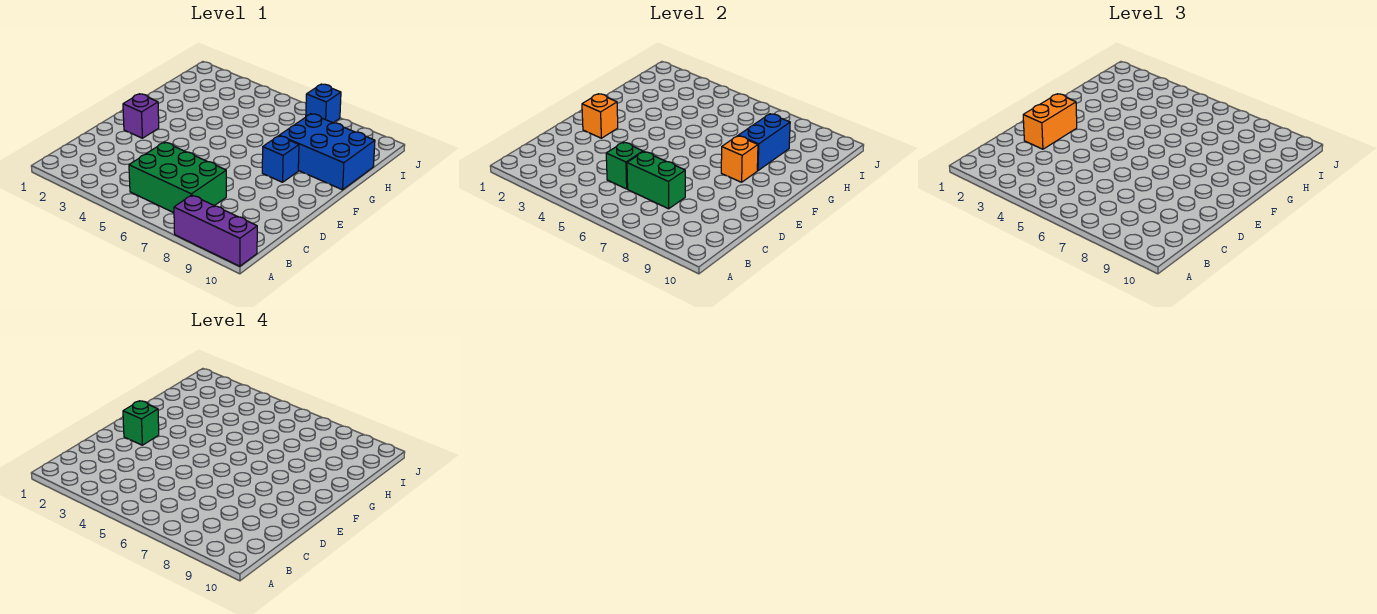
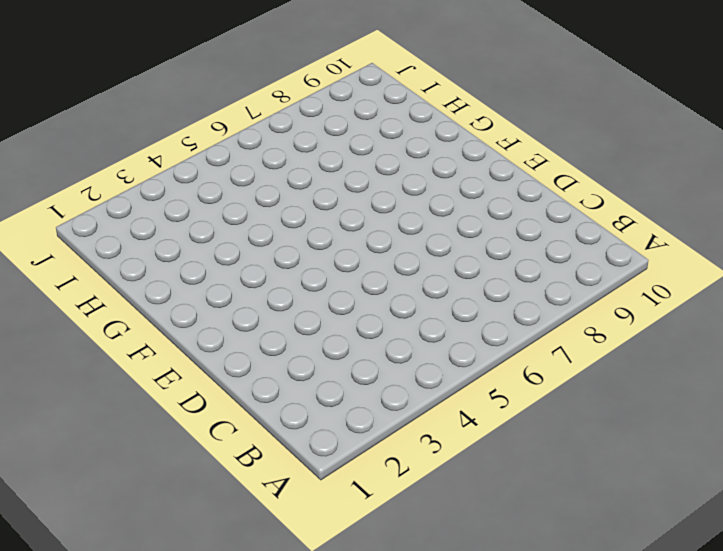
none -> purple 1x3 brick [174,195,257,266]
none -> green 2x3 brick [129,142,226,213]
none -> purple 1x1 brick [123,94,159,138]

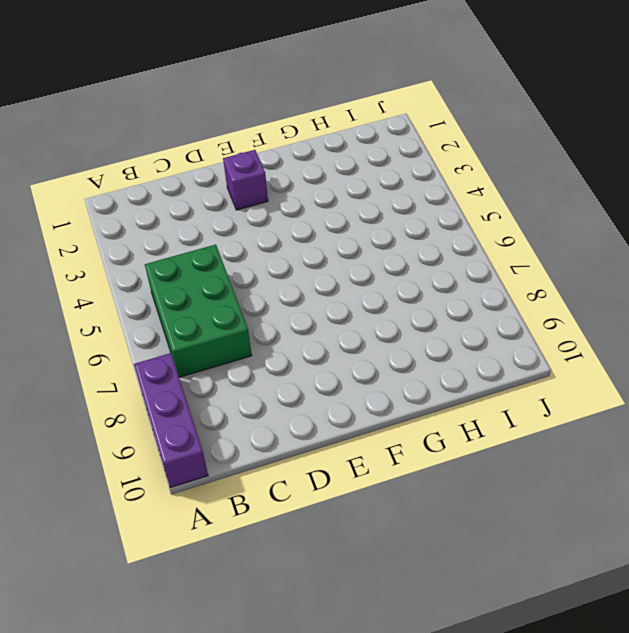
none -> blue 1x1 brick [262,136,299,182]
none -> blue 2x3 brick [279,114,375,190]
none -> blue 1x1 brick [306,84,341,123]

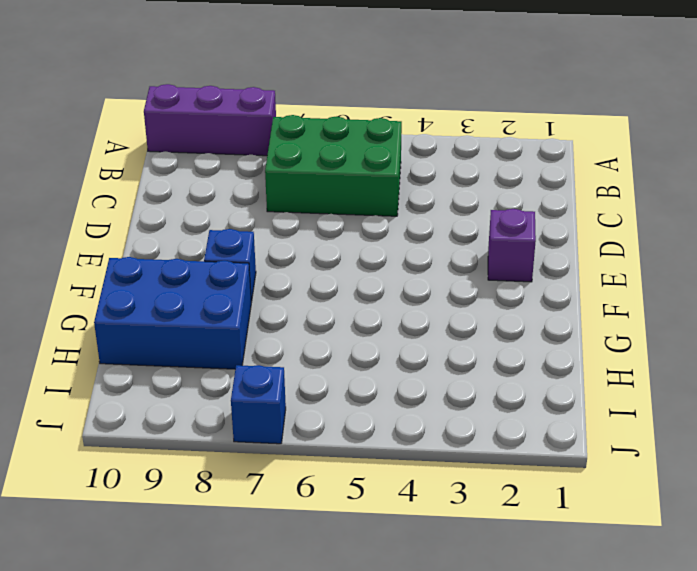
none -> green 1x1 brick [606,142,643,189]
none -> green 1x2 brick [627,152,685,209]
none -> orange 1x1 brick [582,94,618,138]

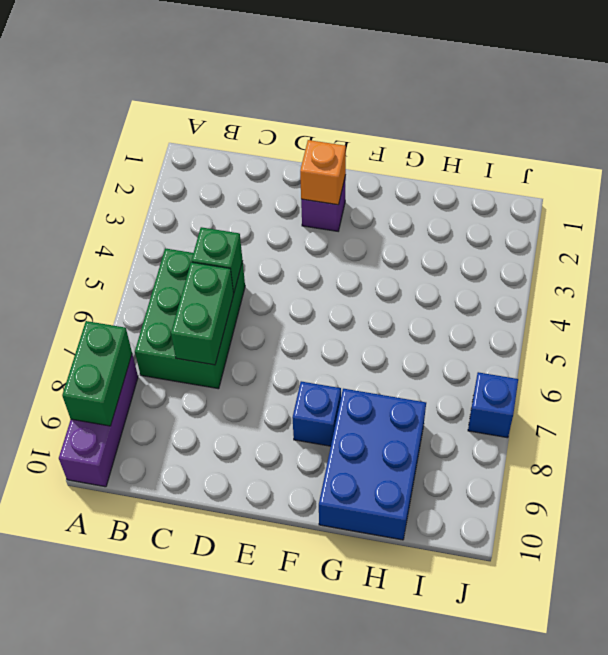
green 1x2 brick [62,321,132,426] -> none
none -> orange 1x1 brick [721,136,758,182]
none -> blue 1x2 brick [738,114,790,171]
none -> orange 1x2 brick [1023,94,1077,149]

